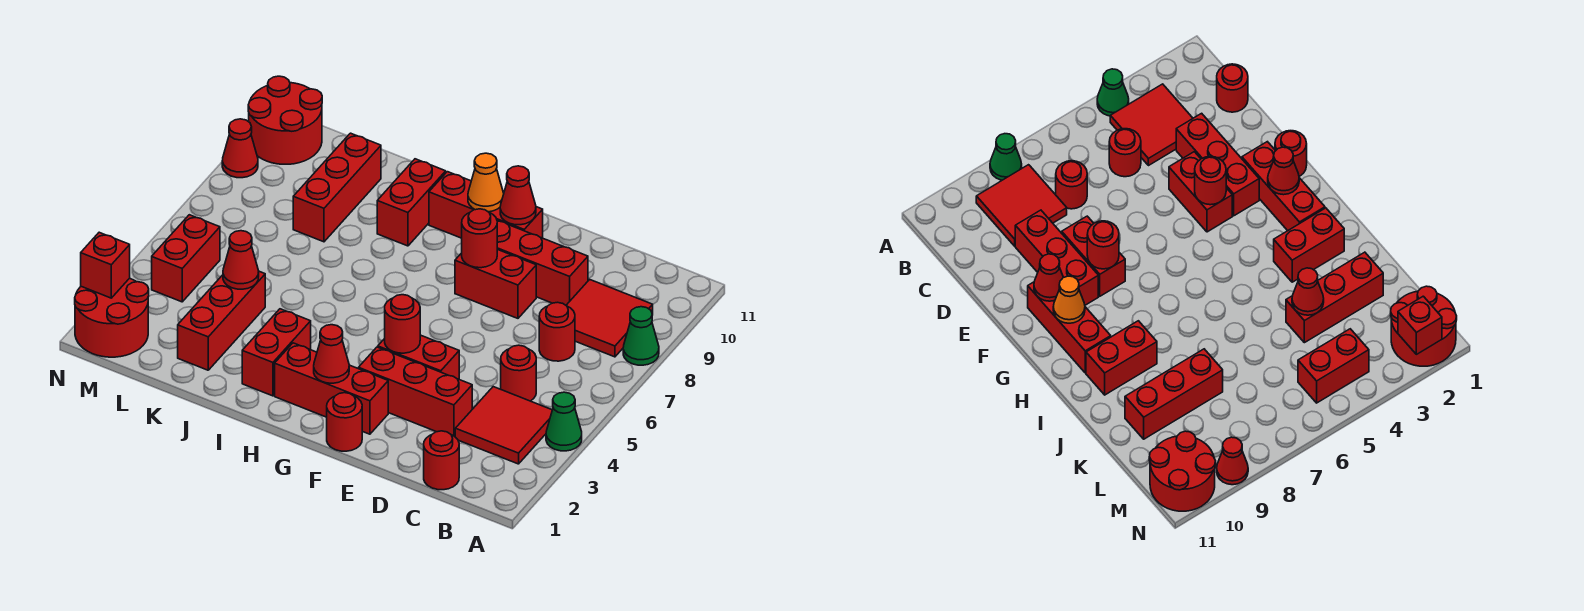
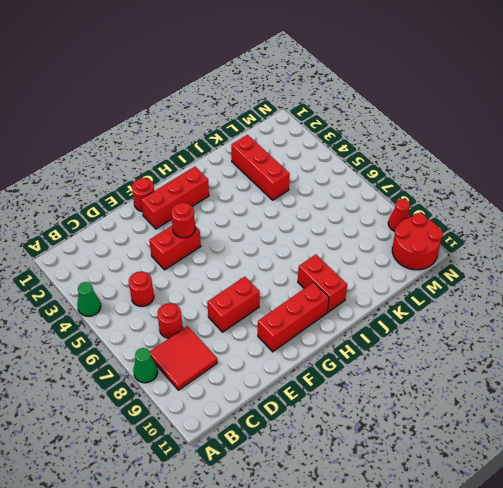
none -> red 2x2 tile [455,387,552,464]
none -> red 1x1 round brick [424,431,459,490]
none -> red 1x3 brick [358,347,472,436]

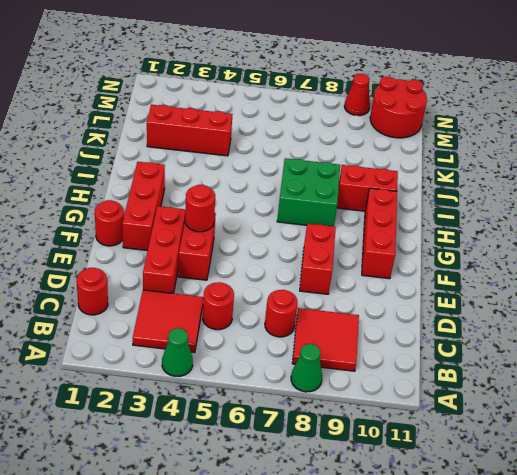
green 2x2 brick [277,158,340,226] -> none
none -> red 1x3 brick [497,220,588,305]
none -> red 1x2 brick [242,309,311,396]
none -> red 1x3 brick [293,133,381,242]

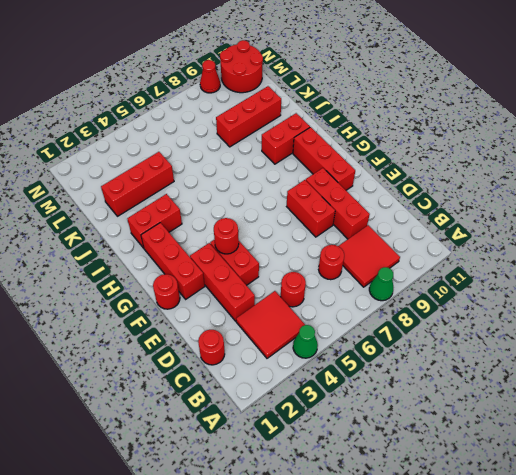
none -> red 2x2 round brick [75,278,149,357]
none -> red 1x2 brick [152,215,220,302]
none -> red 1x1 round brick [462,209,497,268]

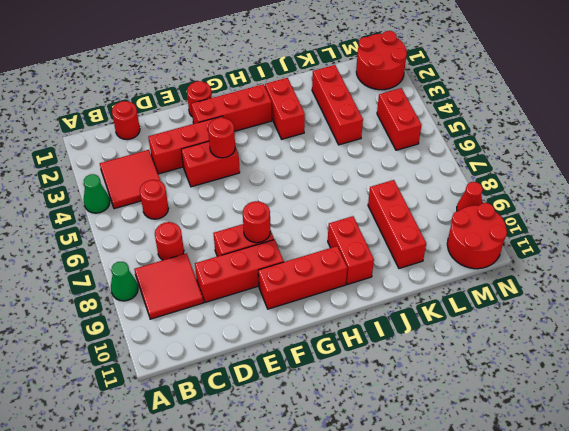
none -> red 1x1 cone [500,166,536,225]
none -> red 1x1 cone [314,325,349,383]
none -> orange 1x1 cone [468,153,504,212]

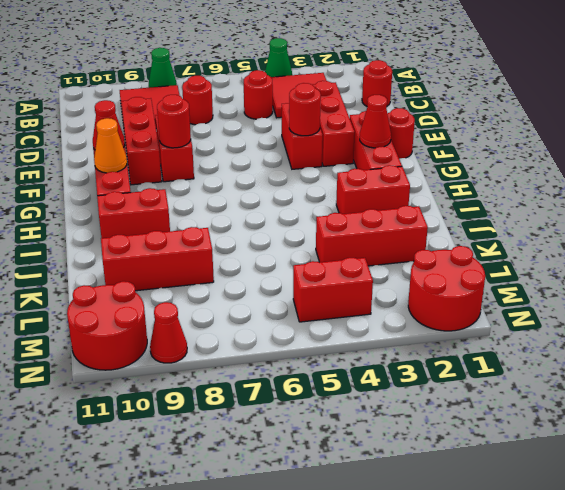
none -> red 1x1 cone [223,231,259,289]
none -> red 1x1 brick [81,232,130,298]

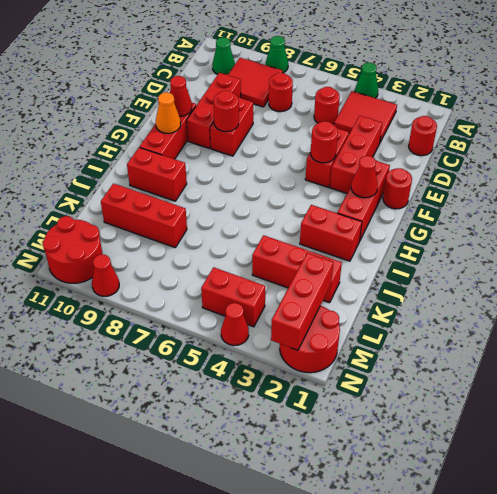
green 1x1 cone [212,37,235,75] -> none
red 1x3 brick [271,253,333,350] -> red 1x1 brick [81,232,130,298]
red 1x1 cone [221,303,249,346] -> red 1x1 cone moved to [223,231,259,289]

